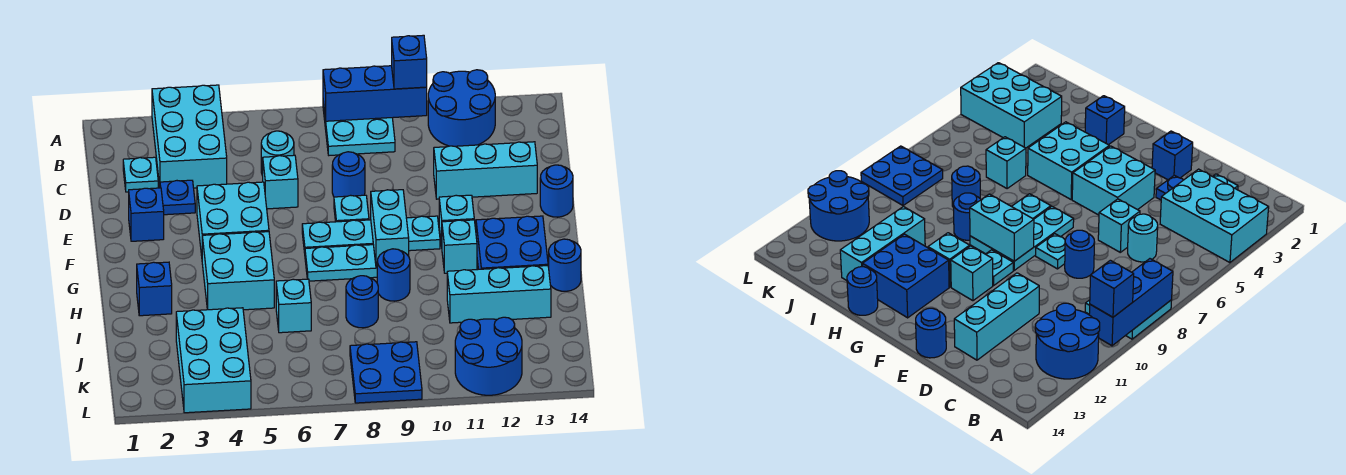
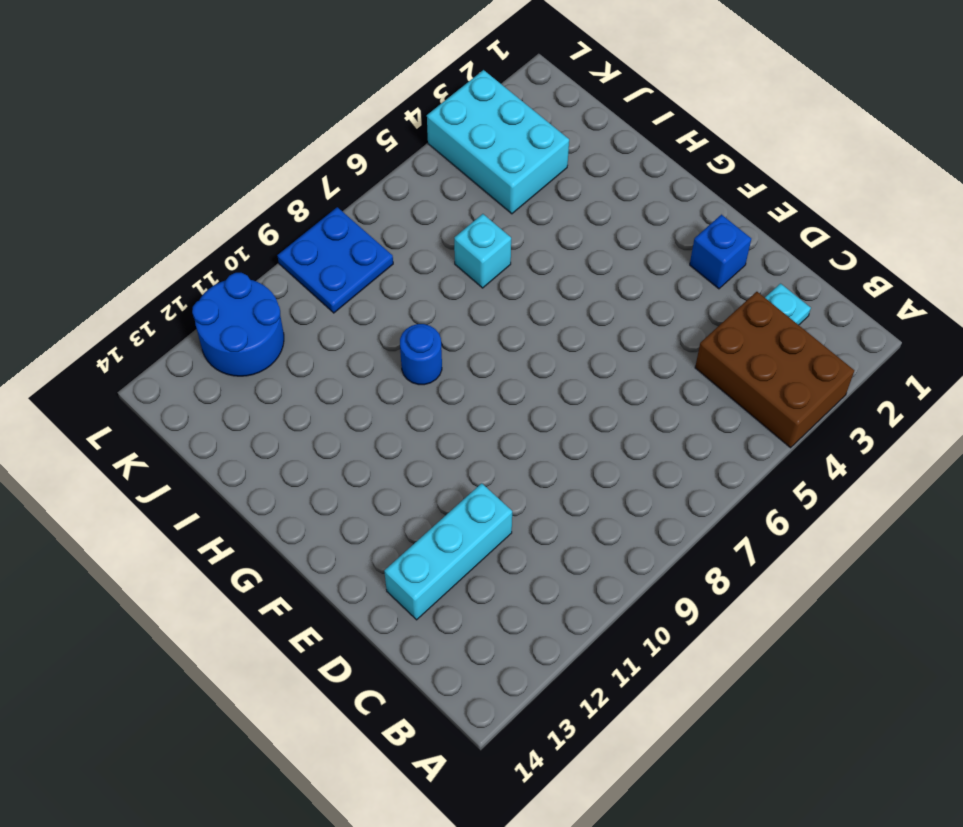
brown 2x3 brick [695,292,854,448] -> cyan 2x3 brick [152,85,227,188]
none -> cyan 2x2 plate [323,102,395,155]
none -> blue 2x2 round brick [428,70,495,146]
none -> cyan 1x1 round brick [261,131,294,176]
none -> blue 1x1 plate [160,180,195,215]

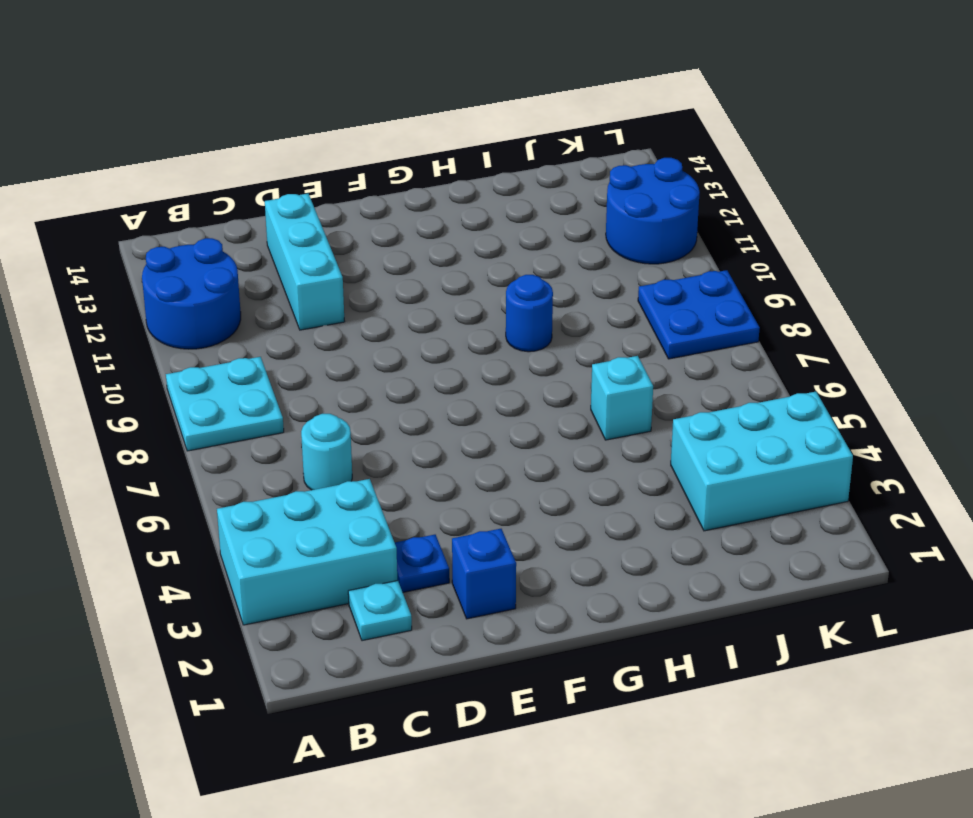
none -> cyan 1x1 brick [263,155,298,209]
none -> blue 1x1 round brick [332,152,365,197]
none -> cyan 2x2 brick [197,182,269,256]
none -> cyan 1x1 plate [334,195,369,222]

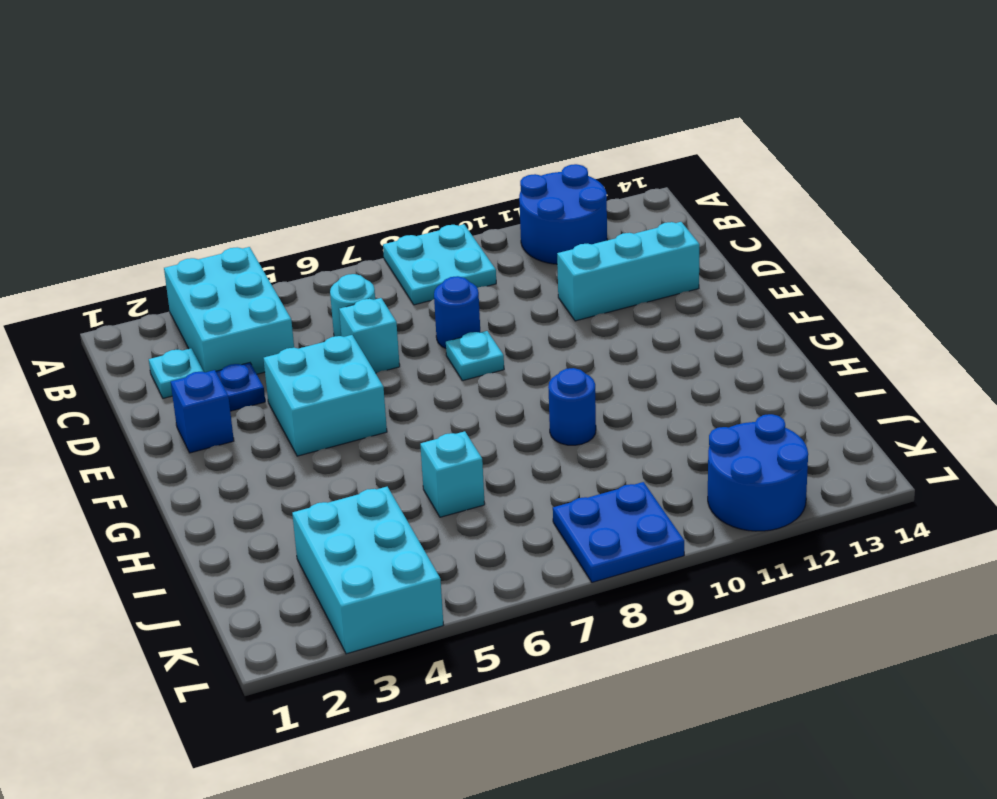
none -> blue 1x1 round brick [540,165,573,217]
none -> cyan 1x3 plate [302,220,373,253]
none -> cyan 1x1 plate [406,216,440,251]
none -> cyan 1x1 brick [439,195,474,246]

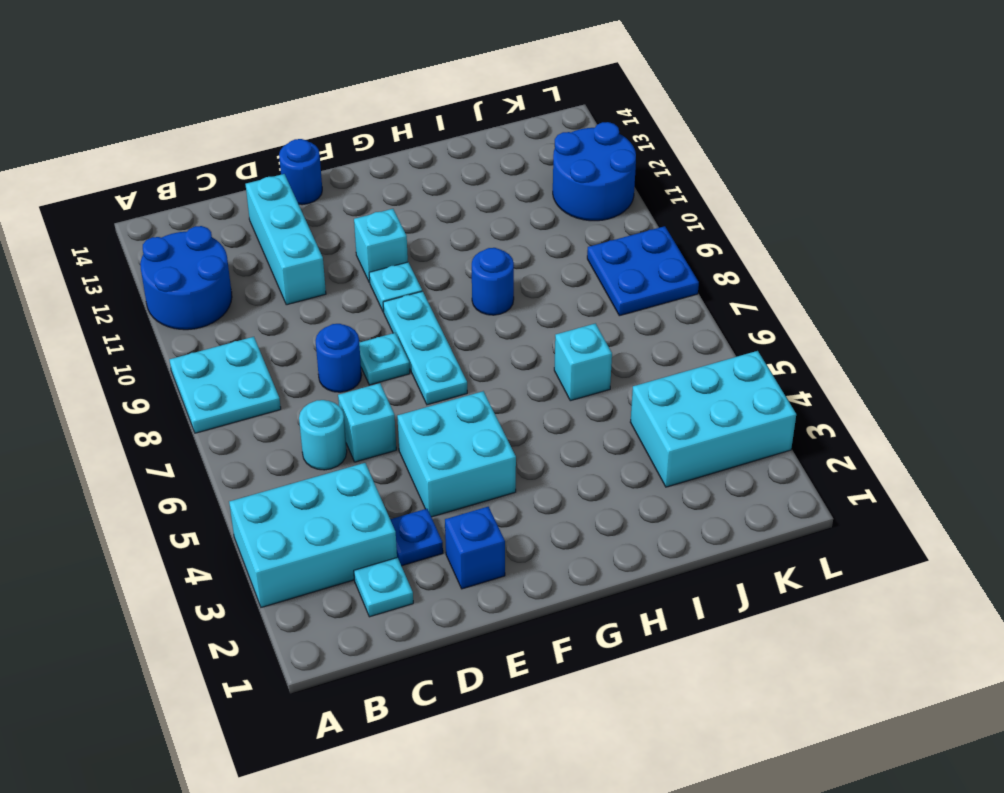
none -> cyan 2x2 brick [202,232,274,310]
none -> cyan 1x3 plate [305,245,377,281]
none -> cyan 1x1 brick [442,220,477,273]
none -> blue 2x2 brick [476,216,548,269]

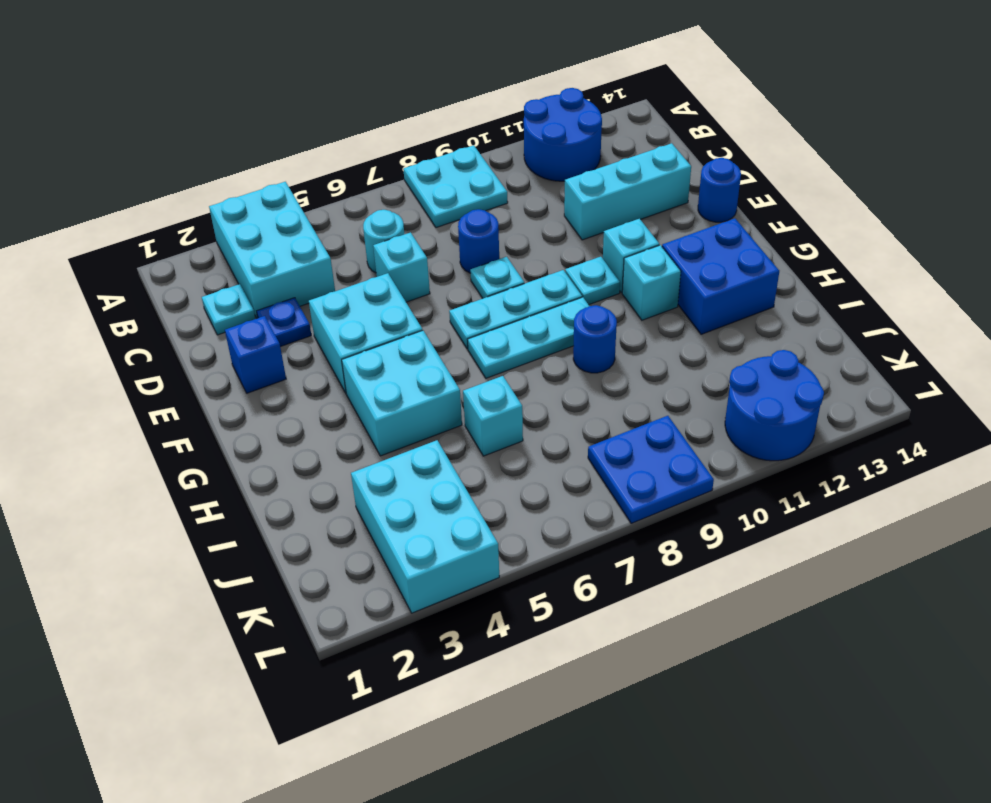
none -> blue 1x1 brick [137,262,172,316]
none -> blue 1x1 round brick [549,239,581,291]
none -> blue 1x1 round brick [346,276,378,328]
none -> cyan 1x3 brick [447,266,551,323]

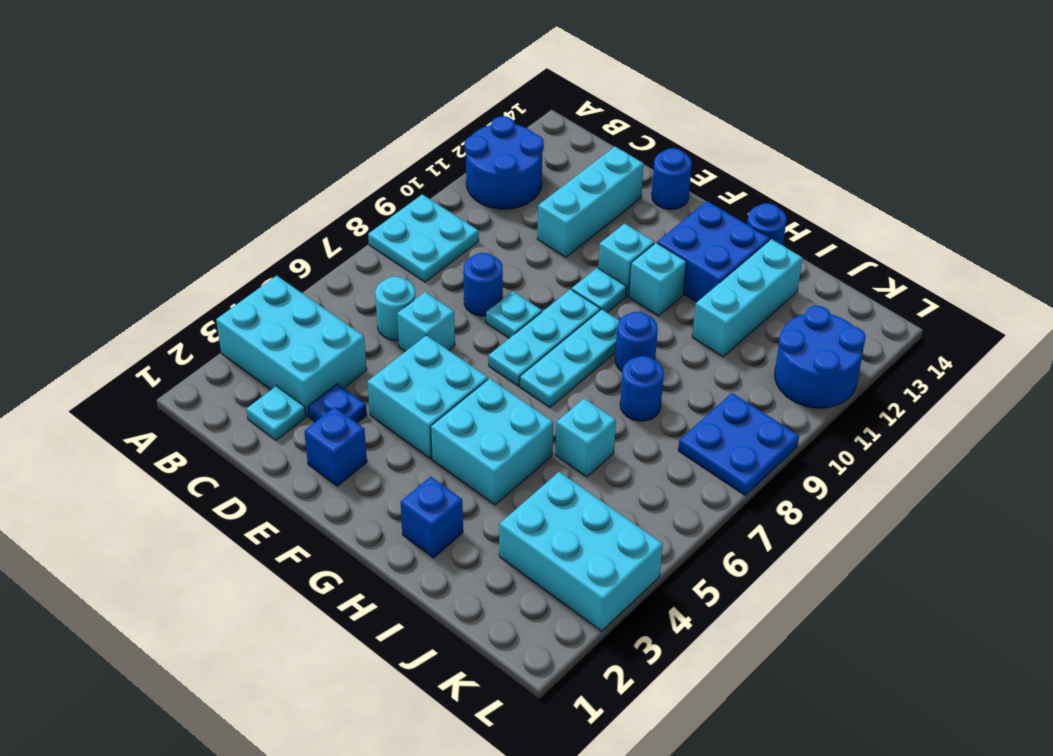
none -> blue 1x3 brick [323,66,427,121]
none -> cyan 1x2 brick [371,190,409,268]
none -> blue 1x1 brick [392,35,427,89]

